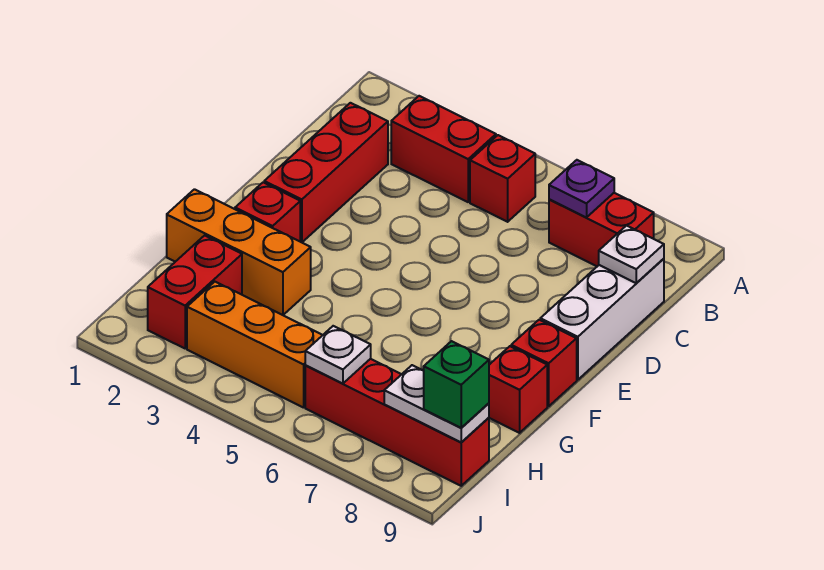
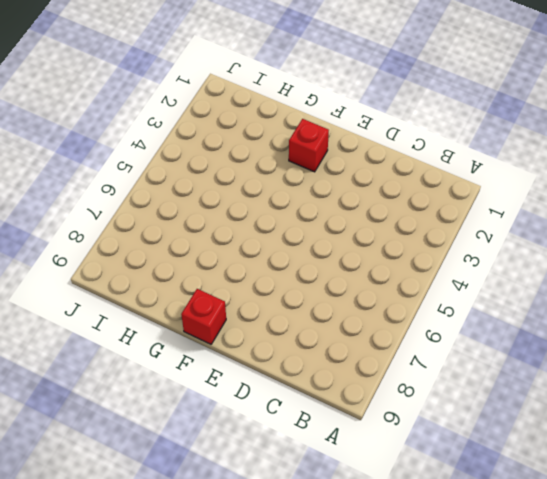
none -> red 1x2 brick [391,96,496,202]
none -> red 1x1 brick [470,135,535,222]
none -> red 1x2 brick [549,193,654,266]

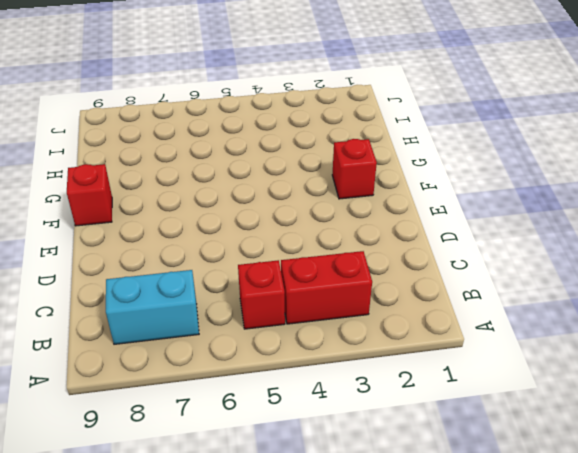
cyan 1x2 brick [106,270,199,344] -> red 1x2 brick [549,193,654,266]
none -> red 1x3 brick [264,103,388,242]
none -> white 1x3 brick [540,259,664,380]
none -> orange 1x3 brick [167,189,311,315]

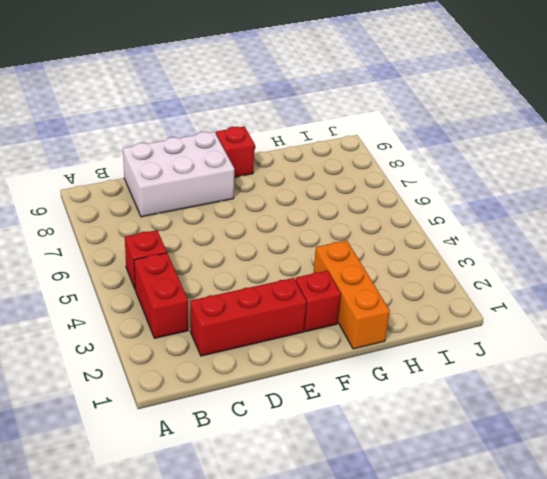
white 2x3 brick [123,132,234,217] -> white 1x3 brick [540,259,664,380]
none -> red 1x2 brick [549,193,654,266]
none -> red 1x1 brick [489,346,547,433]
none -> red 1x2 brick [148,235,242,348]

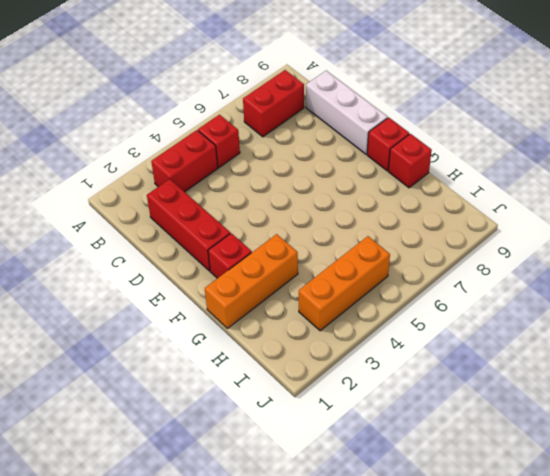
none -> red 1x2 brick [148,235,242,348]
none -> red 1x4 brick [305,359,489,486]
none -> purple 1x1 plate [549,160,614,218]

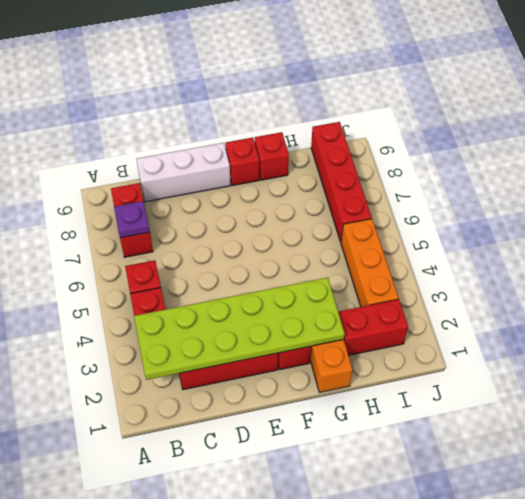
lime 2x6 plate [134,278,345,380] -> none
none -> white 1x1 plate [599,226,664,283]
none -> white 1x1 plate [305,326,371,384]
none -> white 1x2 plate [384,365,489,442]

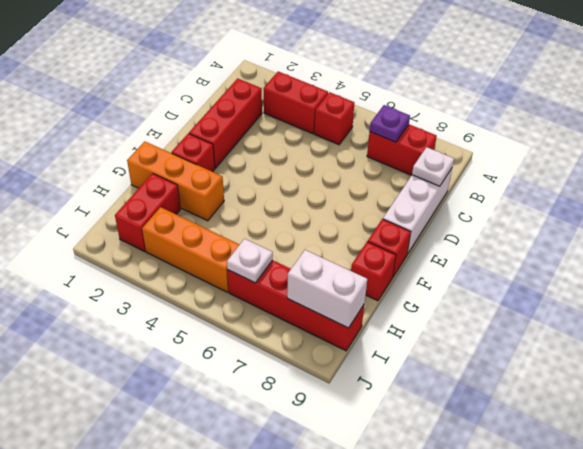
white 1x2 brick [287,250,367,328] -> white 1x2 plate [384,365,489,442]
none -> green 1x1 brick [424,341,489,428]

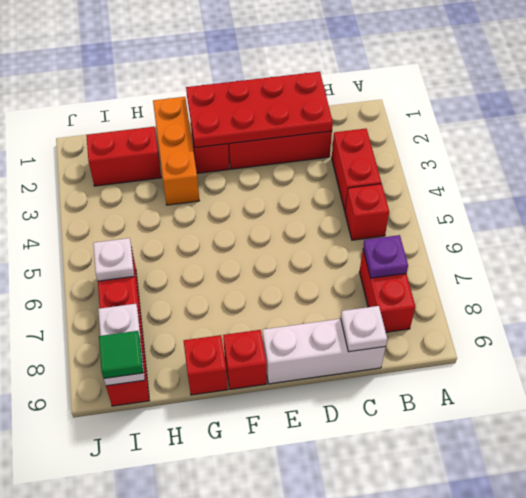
red 2x4 plate [186,72,333,148] -> none
green 1x1 tile [99,331,143,378] -> green 1x1 brick [424,341,489,428]
none -> orange 1x3 brick [187,282,322,408]

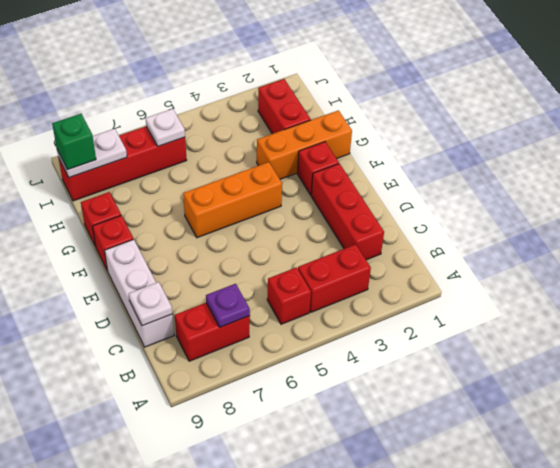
orange 1x3 brick [183,162,282,238] -> orange 1x3 brick moved to [187,282,322,408]

